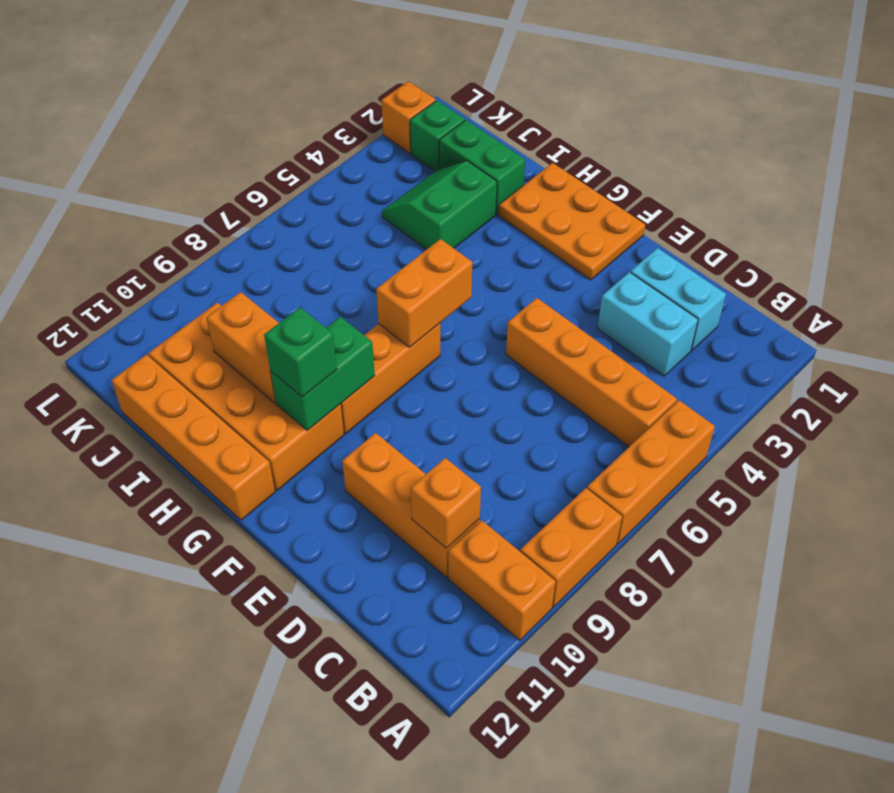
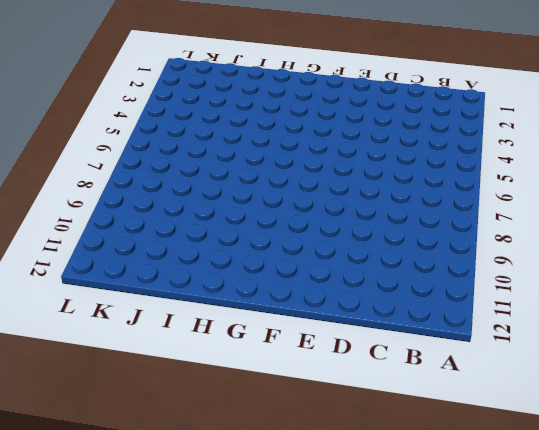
none -> orange 1x3 brick [587,400,715,544]
none -> orange 1x2 brick [520,488,622,607]
none -> orange 1x2 brick [448,520,556,640]

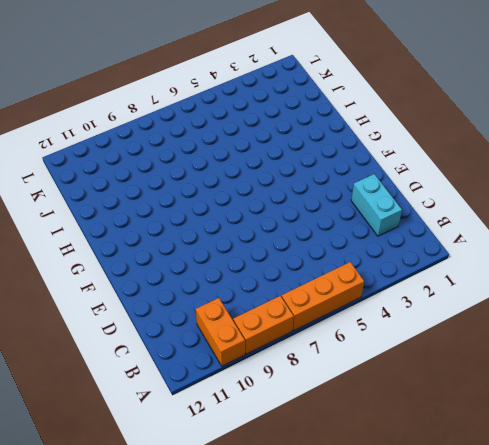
none -> orange 1x4 brick [506,298,677,447]
none -> cyan 1x2 brick [597,272,698,376]
none -> orange 1x3 brick [342,433,480,577]

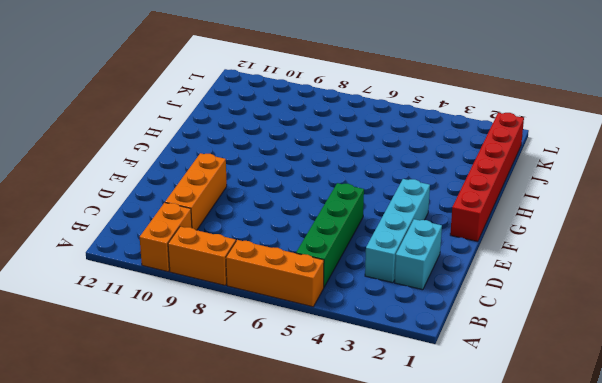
green 1x4 brick [296,183,364,287] -> orange 1x4 brick [506,298,677,447]
cyan 1x4 brick [365,179,430,283] -> cyan 1x2 brick [597,272,698,376]
red 1x6 brick [450,113,524,242] -> orange 2x3 plate [499,163,645,280]
none -> orange 1x3 brick [341,323,440,434]
none -> orange 2x4 brick [149,303,344,490]
none -> orange 1x4 brick [112,355,275,520]

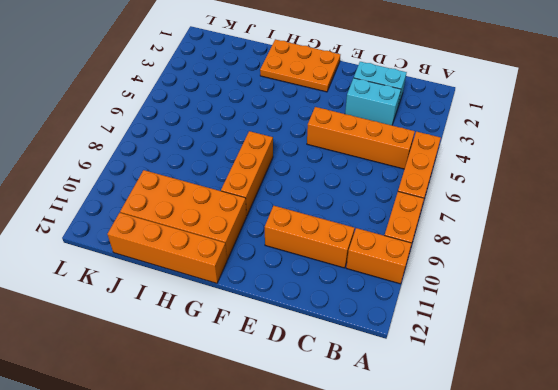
none -> green 1x2 brick [439,120,525,214]
none -> green 2x2 slope [382,161,497,250]
none -> green 1x1 brick [410,100,465,171]

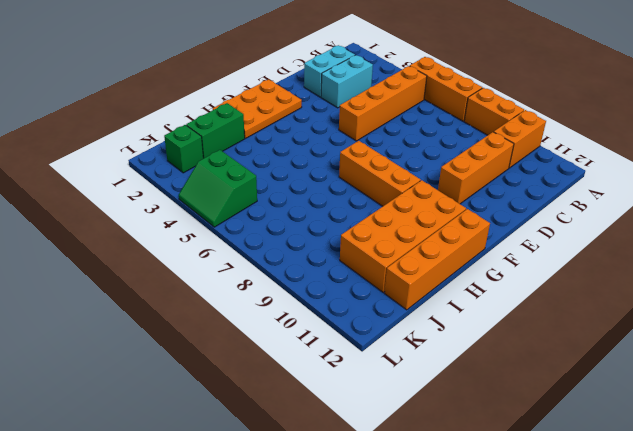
green 2x2 slope [179,150,257,227] -> green 2x2 slope moved to [382,161,497,250]
none -> orange 1x1 brick [381,81,436,153]
none -> orange 1x1 brick [411,458,481,549]
none -> orange 1x2 brick [376,239,472,347]

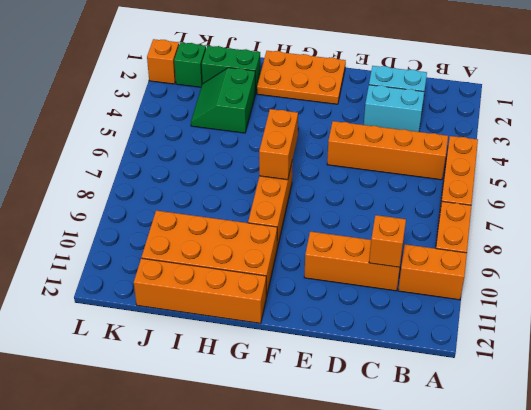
none -> green 1x2 brick [271,317,375,430]
none -> orange 1x2 brick [206,292,279,403]
none -> green 1x1 brick [264,307,337,397]

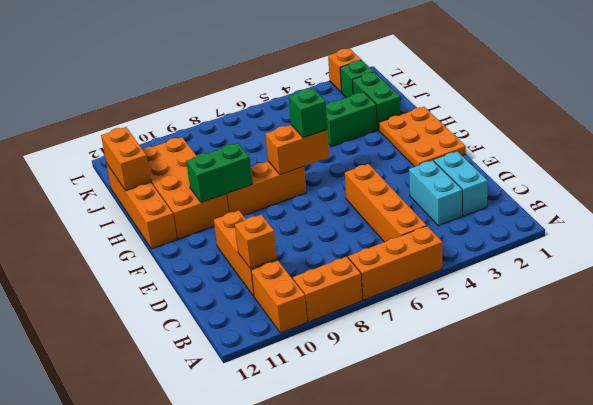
green 1x1 brick [289,88,328,138] -> green 1x1 brick moved to [264,307,337,397]
orange 1x2 brick [101,127,151,191] -> orange 1x2 brick moved to [206,292,279,403]

